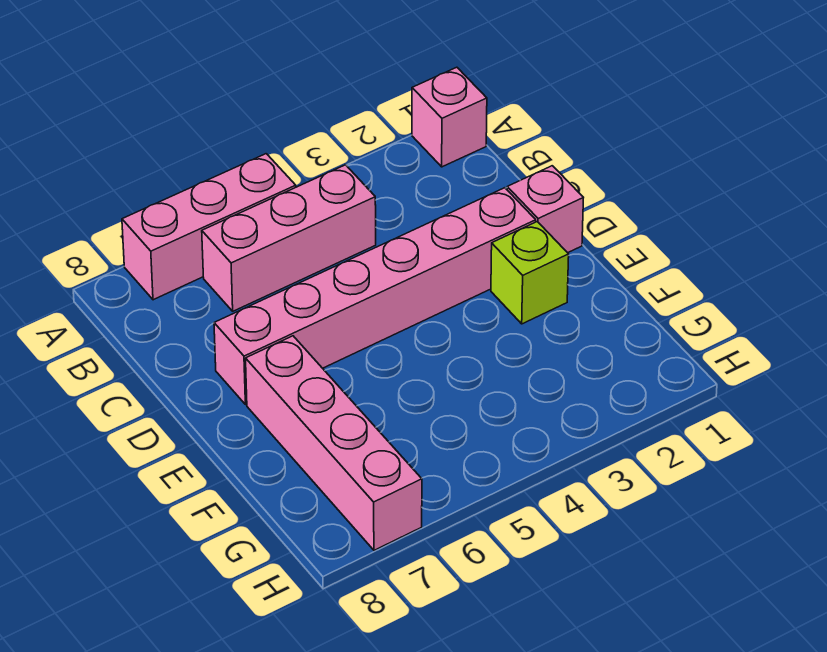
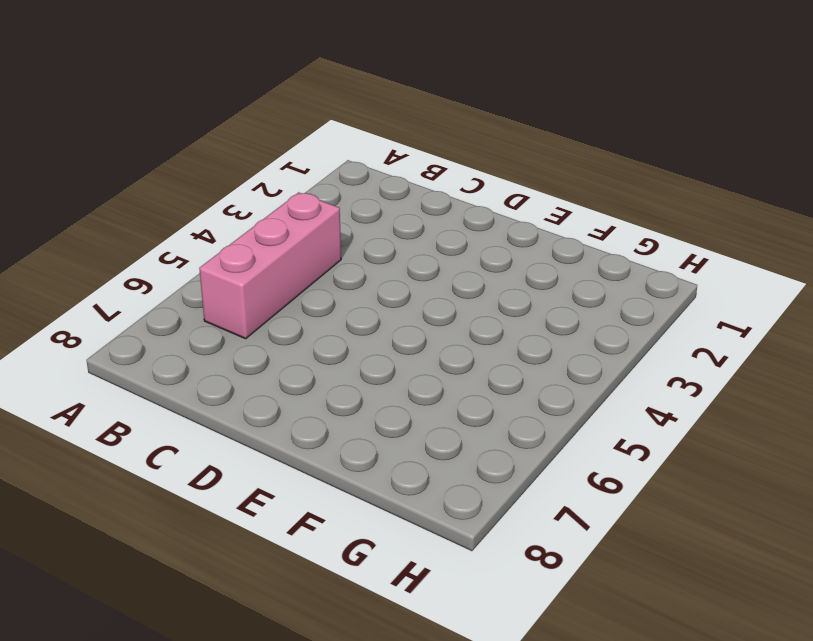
none -> pink 1x1 brick [412,67,487,167]
none -> pink 1x3 brick [122,154,296,300]

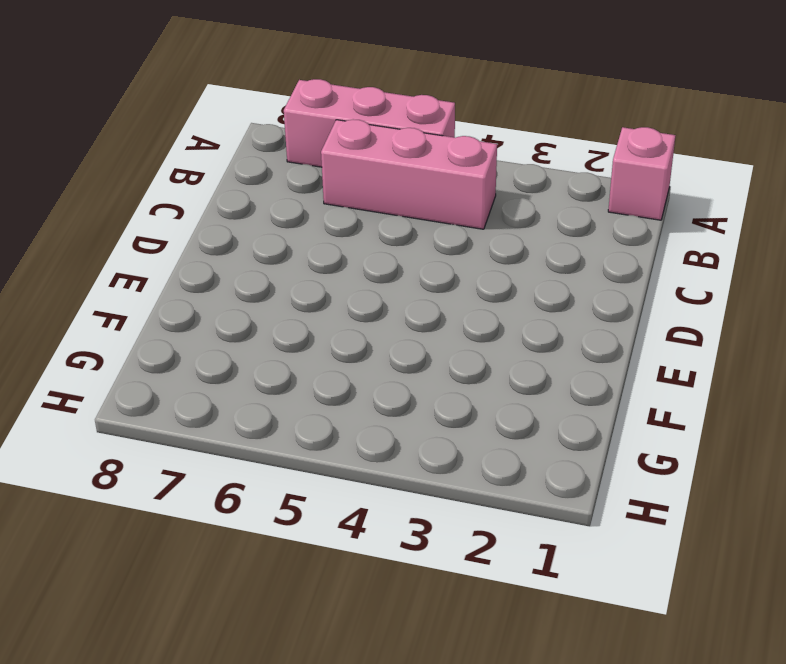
none -> pink 1x1 brick [507,166,583,253]
none -> pink 1x6 brick [214,188,536,405]

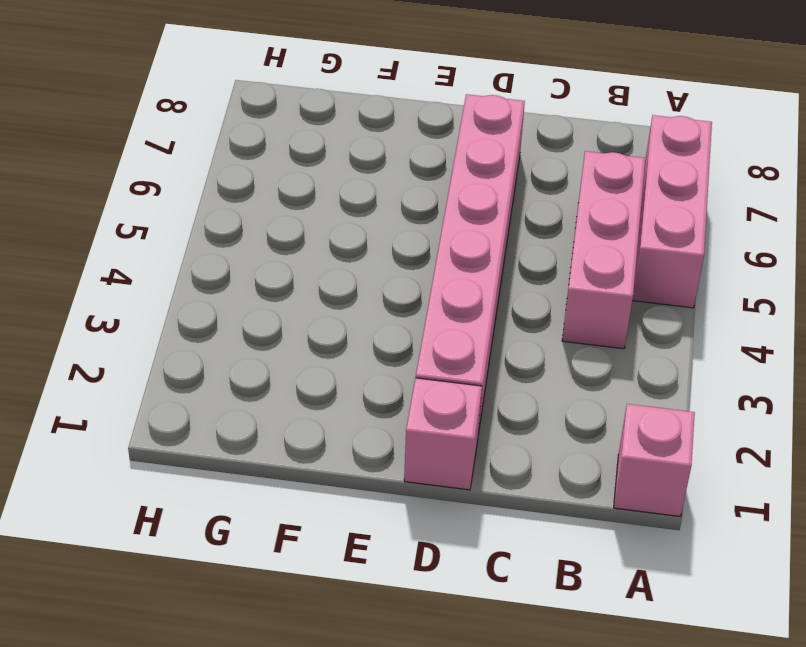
none -> lime 1x1 brick [491,222,569,324]
none -> pink 1x4 brick [246,336,422,550]

